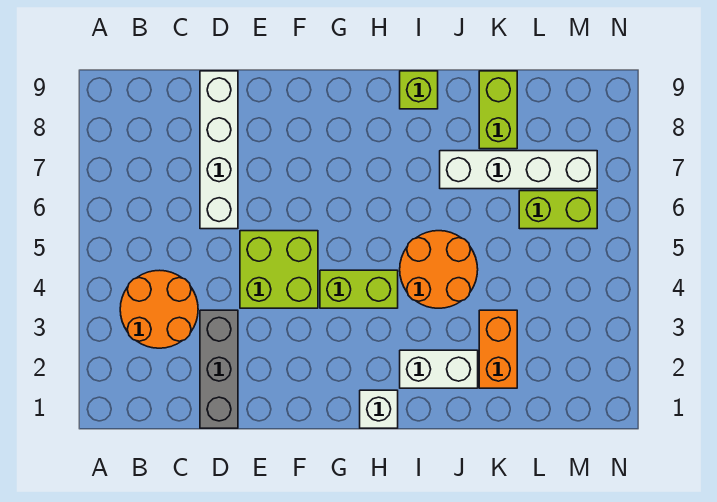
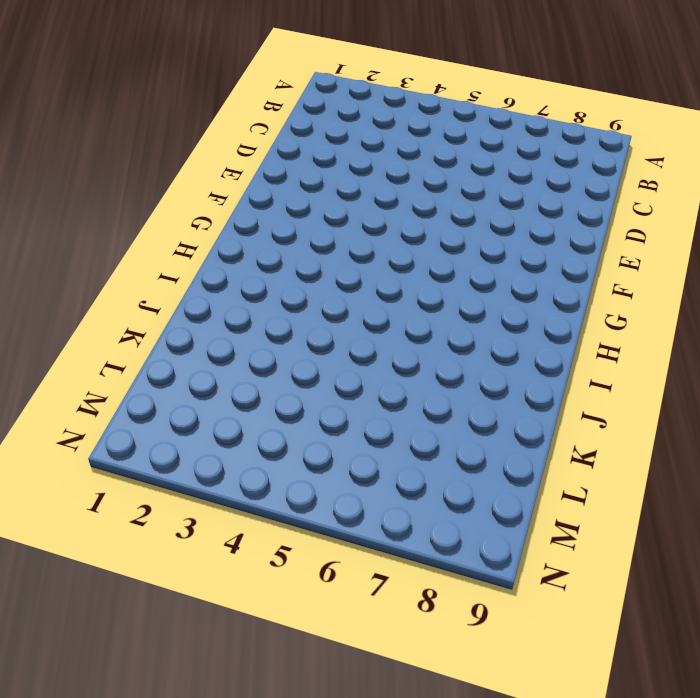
none -> orange 2x2 round brick [120,270,198,348]
none -> grey 1x3 brick [200,310,238,428]
none -> white 1x4 brick [200,71,238,229]

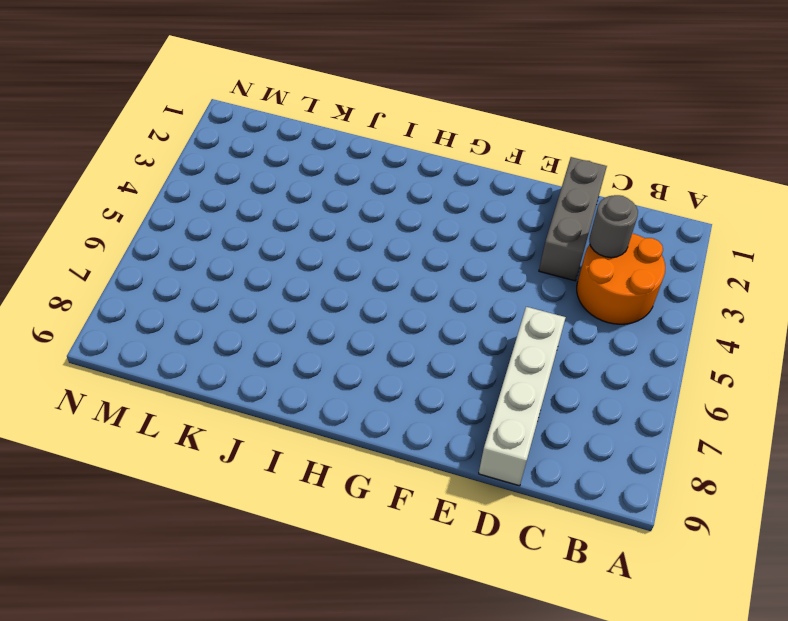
grey 1x1 round brick [589,195,638,258] -> none
none -> lime 2x2 brick [240,231,318,308]
none -> lime 1x2 brick [320,270,398,308]
none -> white 1x1 brick [360,390,398,428]

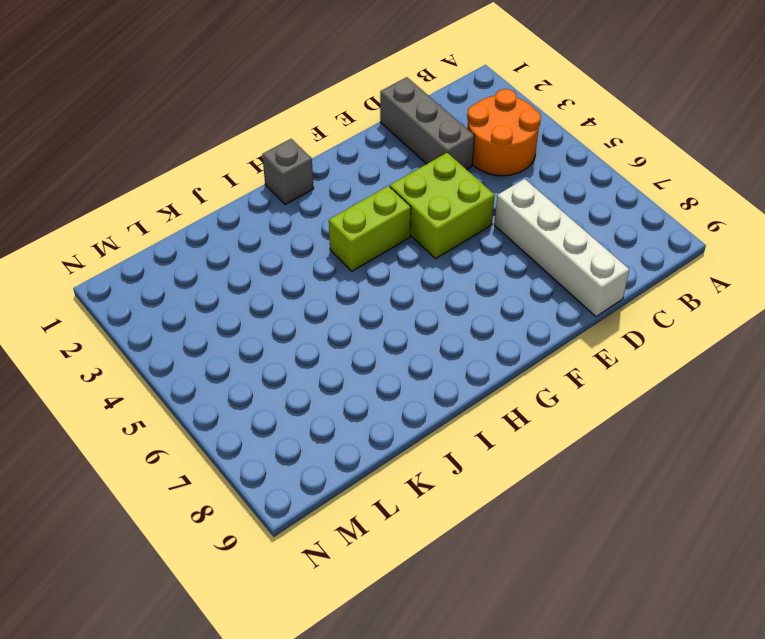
grey 1x1 brick [262,139,314,205] -> white 1x1 brick [360,390,398,428]
none -> white 1x2 brick [400,350,478,388]
none -> orange 2x2 round brick [400,231,478,308]
none -> lime 1x1 brick [400,71,438,109]

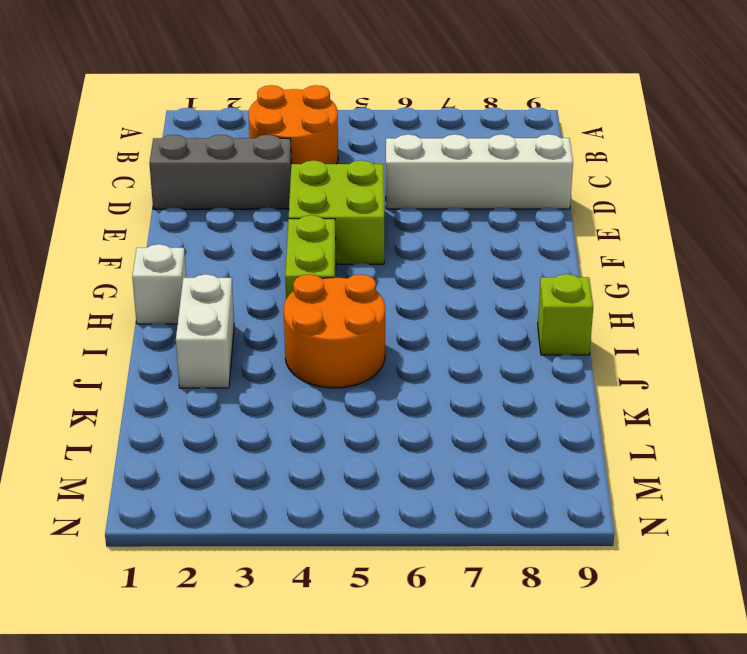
none -> white 1x4 brick [440,151,597,189]
none -> orange 1x2 brick [479,310,517,388]
none -> lime 1x2 brick [479,71,517,149]

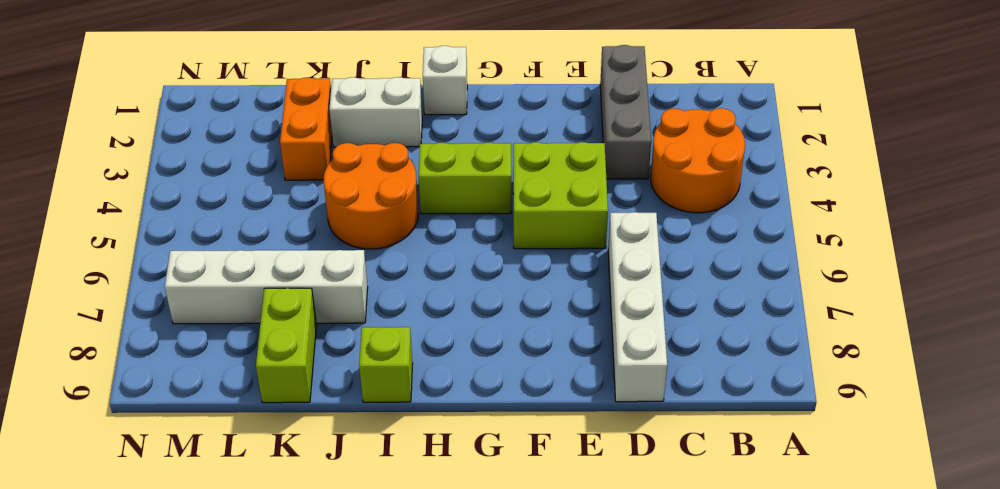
none -> lime 1x2 brick [519,191,597,229]

